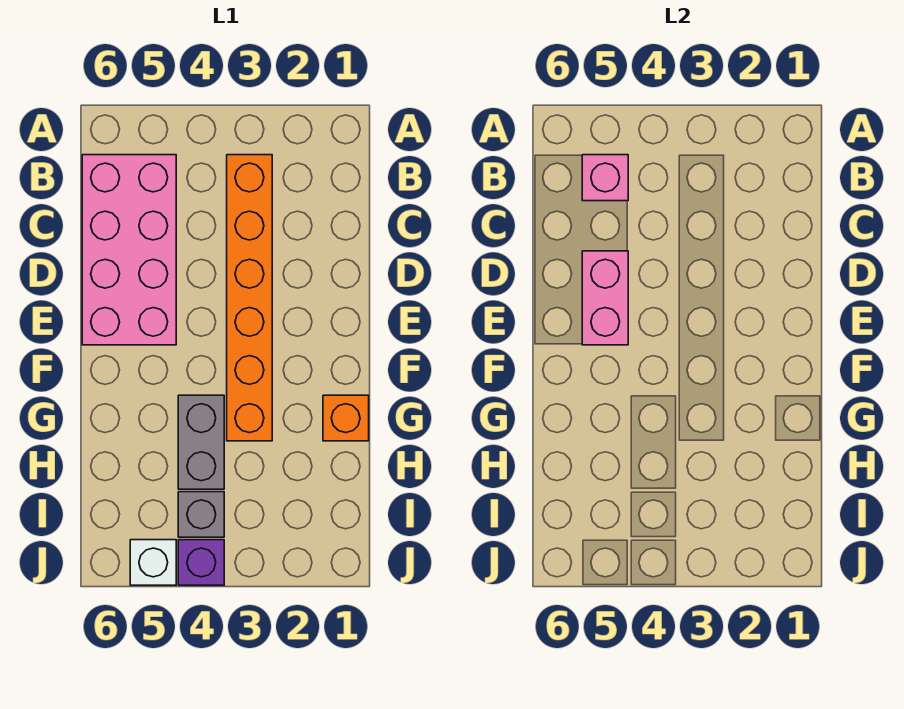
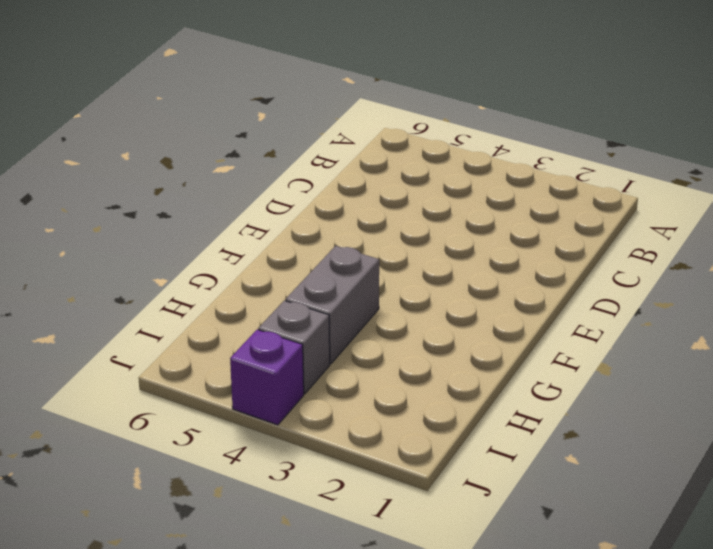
none -> orange 1x6 brick [227,155,272,441]
none -> pink 2x4 brick [82,155,176,345]

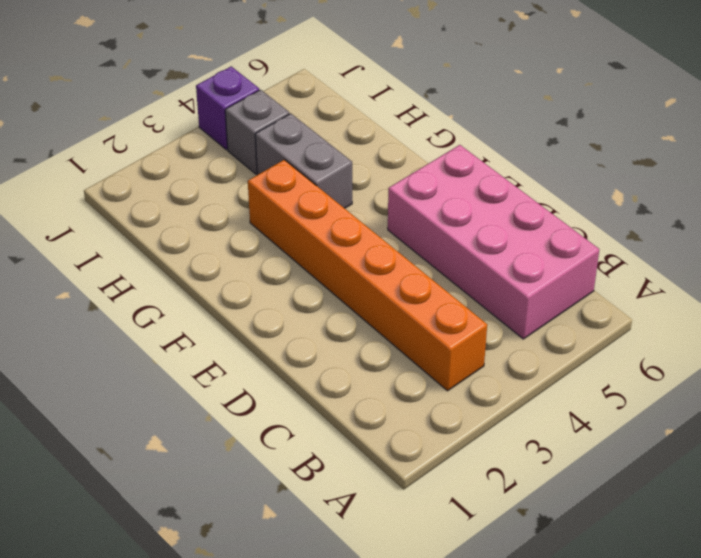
none -> orange 1x1 brick [323,395,369,441]
none -> white 1x1 brick [130,540,176,585]

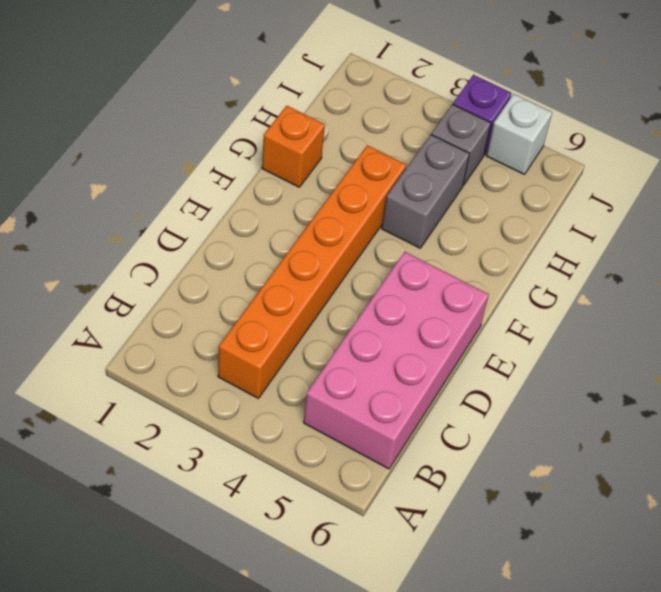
none -> pink 1x1 brick [582,155,628,201]
none -> pink 1x2 brick [582,251,628,345]

